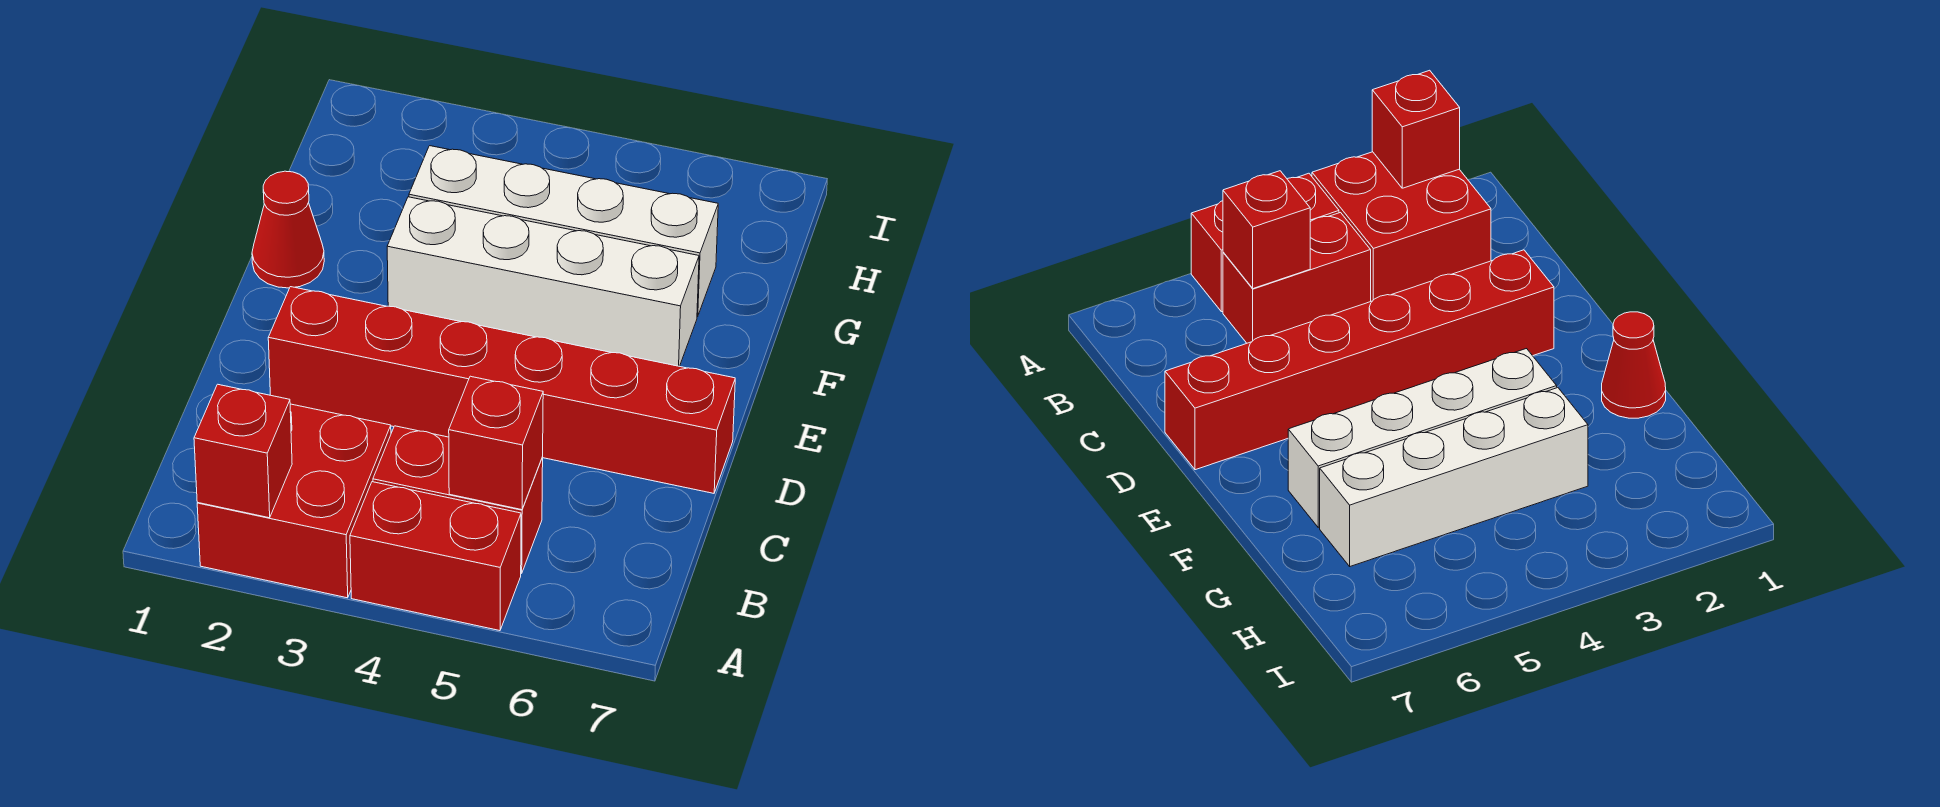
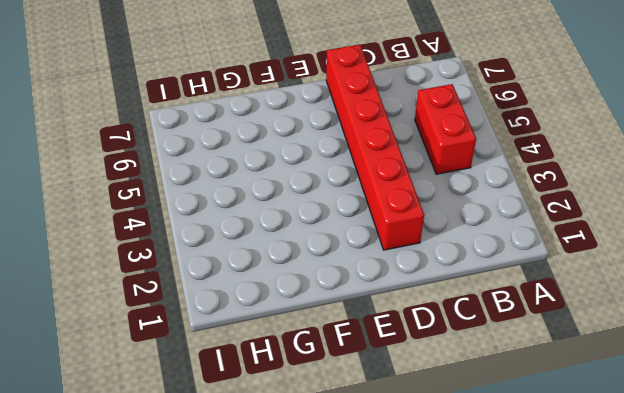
none -> red 2x2 brick [197,404,391,598]
none -> red 1x2 brick [350,482,521,631]

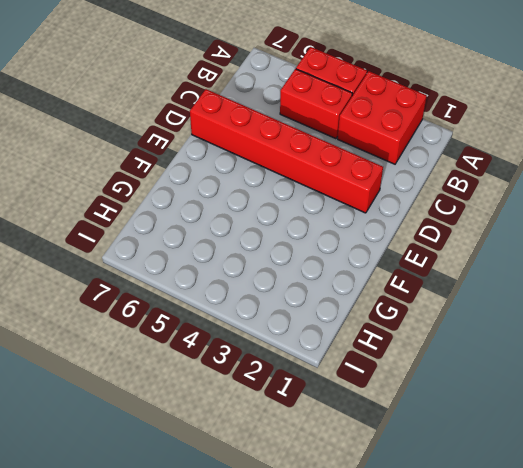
none -> red 1x1 cone [252,171,324,288]
none -> white 1x4 brick [387,197,699,366]

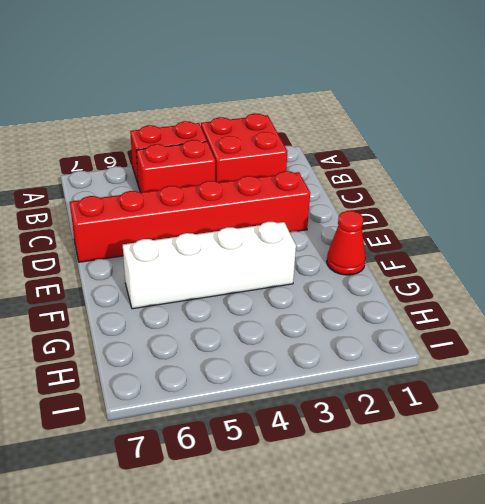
none -> white 1x4 brick [409,146,718,317]
none -> red 1x1 brick [194,384,292,518]

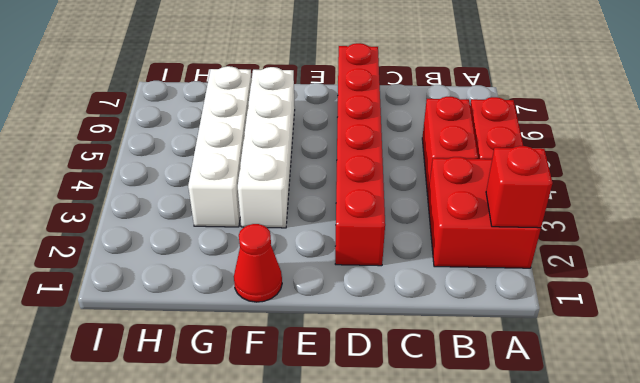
none -> red 1x1 brick [449,376,543,510]

